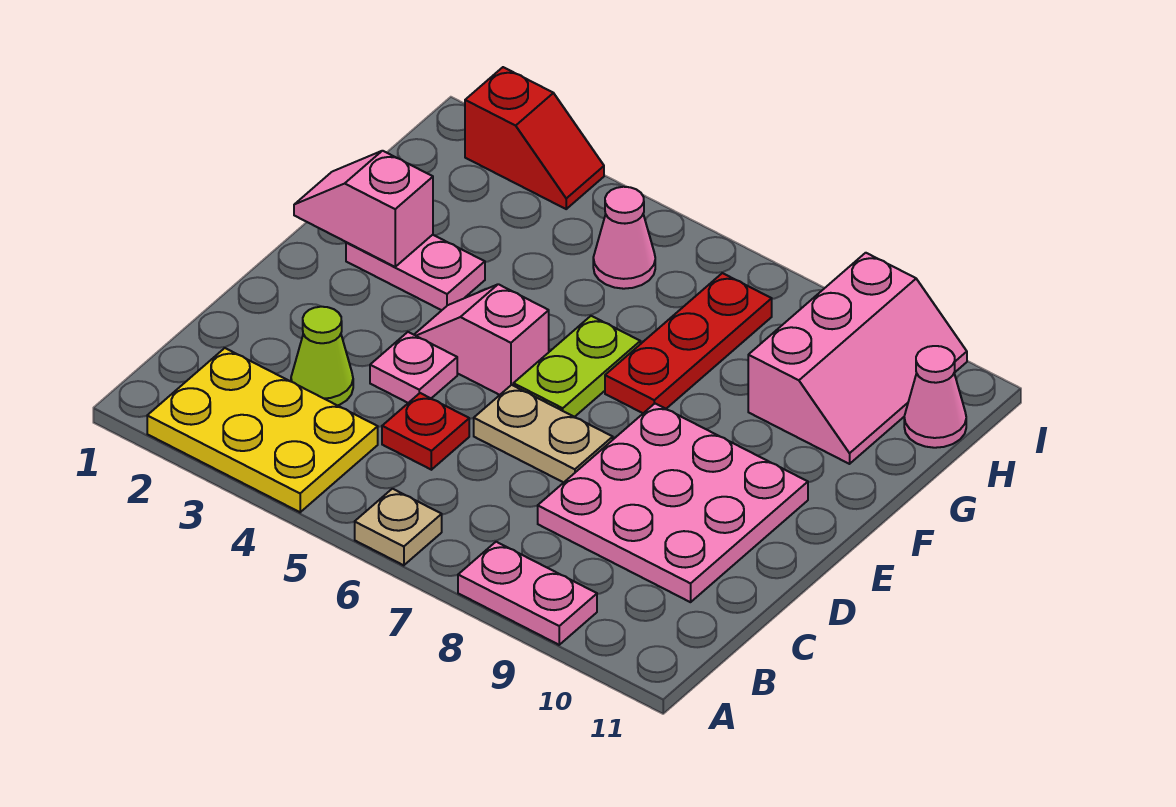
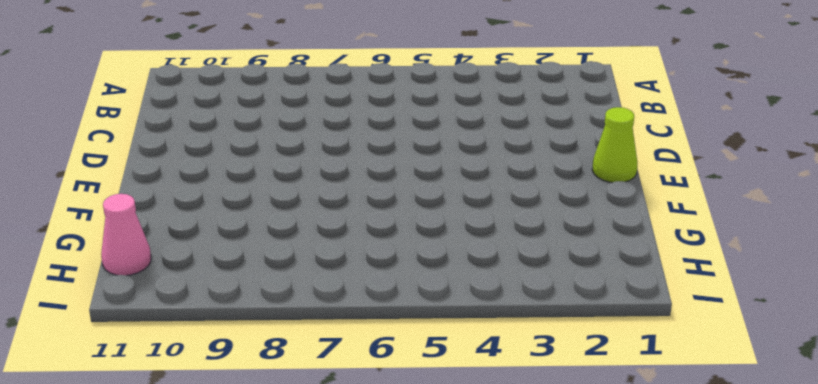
lime 1x1 cone [592,107,638,183] -> lime 1x1 cone moved to [291,307,353,406]
none -> yellow 2x3 plate [147,348,378,512]
none -> tan 1x1 plate [355,489,442,565]
none -> pink 1x2 plate [458,542,597,645]

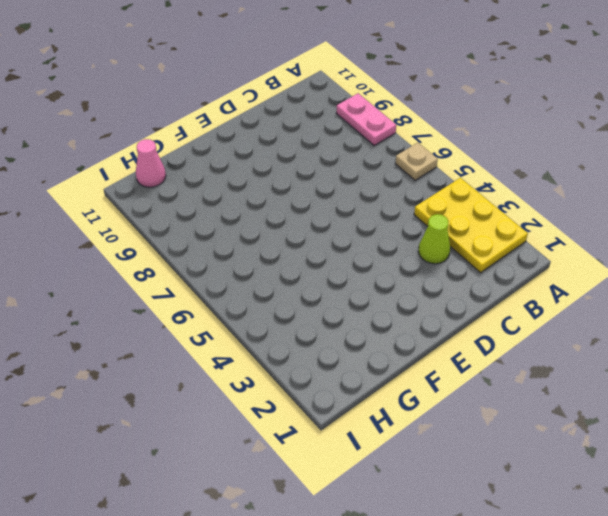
none -> red 1x1 plate [382,393,469,470]
none -> pink 3x3 plate [538,404,808,602]
none -> pink 1x1 plate [370,332,457,403]

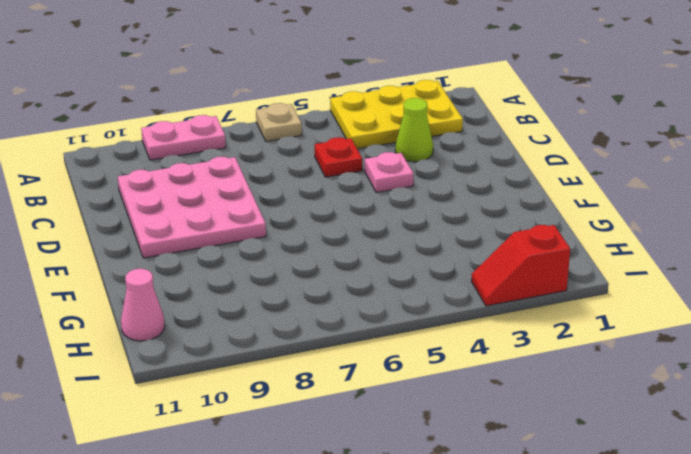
none -> tan 1x2 plate [474,385,613,483]
none -> pink 1x2 slope [414,284,549,395]
none -> lime 1x2 plate [513,316,640,417]

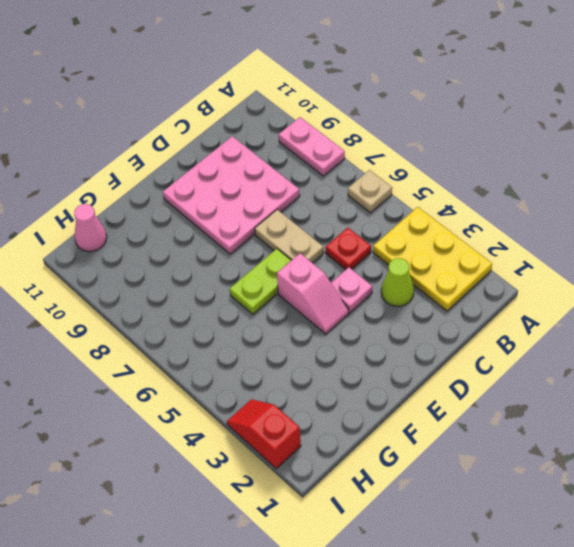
none -> pink 1x2 plate [346,235,485,310]
none -> red 1x3 plate [605,273,772,413]
none -> pink 2x3 slope [748,253,967,464]

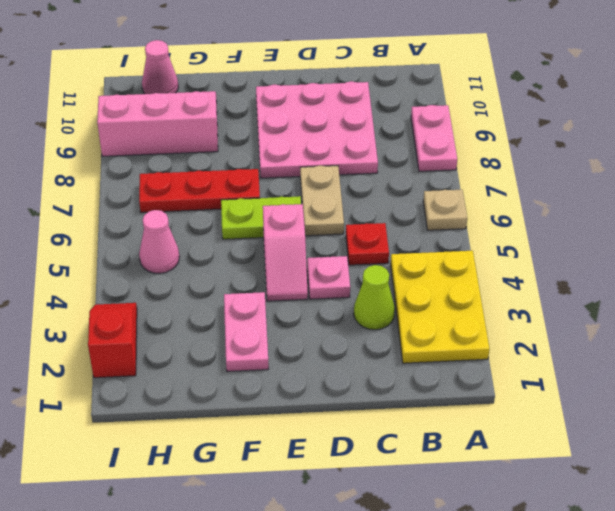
none -> pink 1x2 slope [294,151,433,267]

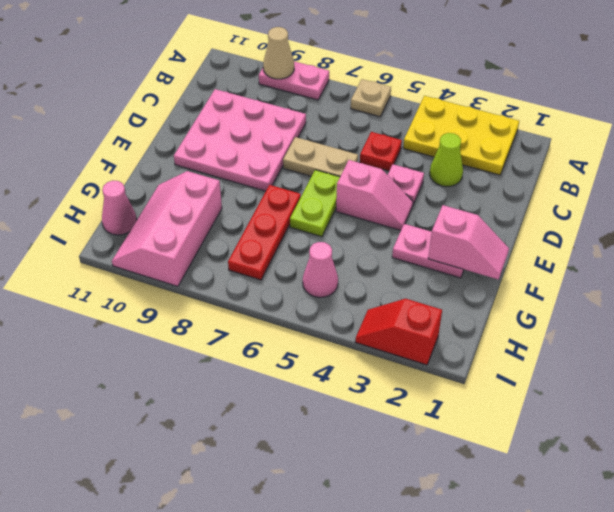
tan 1x1 cone [263,27,294,79] -> none

